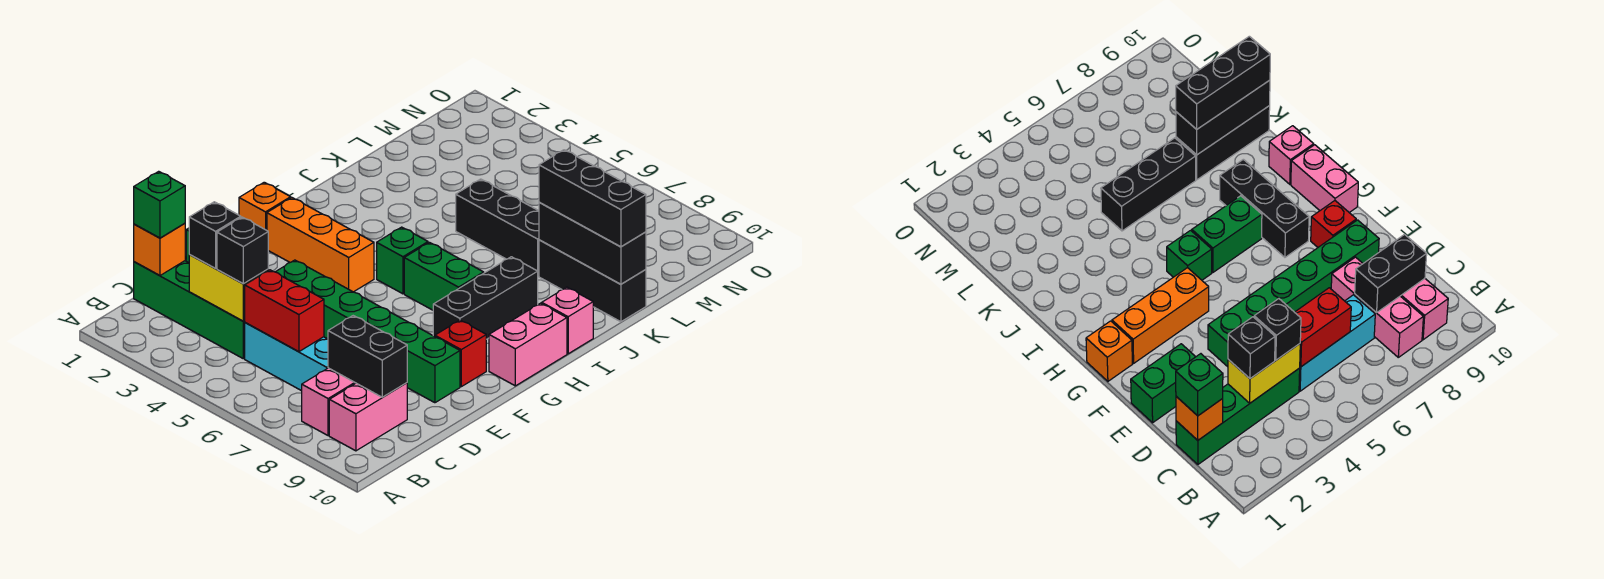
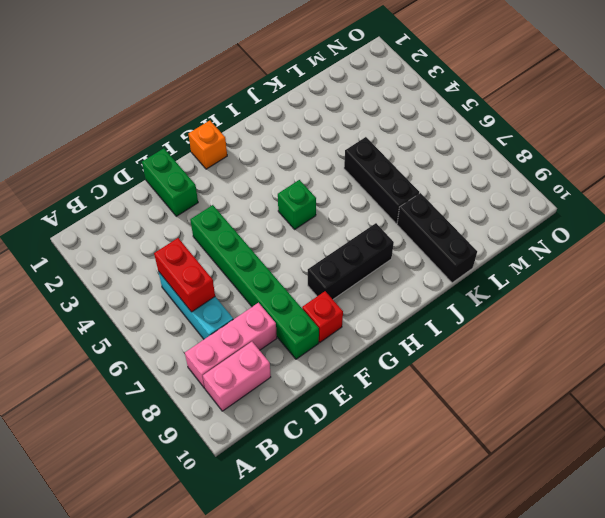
none -> green 1x4 brick [134,261,245,359]
none -> orange 1x3 brick [267,198,374,292]
none -> pink 1x2 brick [489,303,567,386]

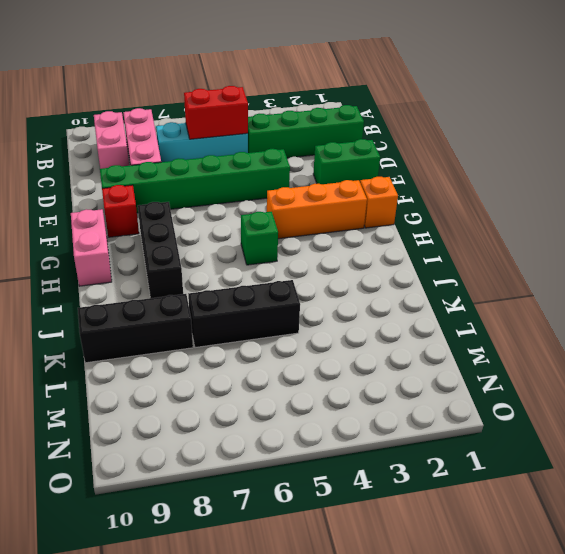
none -> green 1x2 brick [404,242,484,310]
none -> pink 1x1 brick [542,287,593,354]
none -> orange 1x1 brick [134,223,185,276]

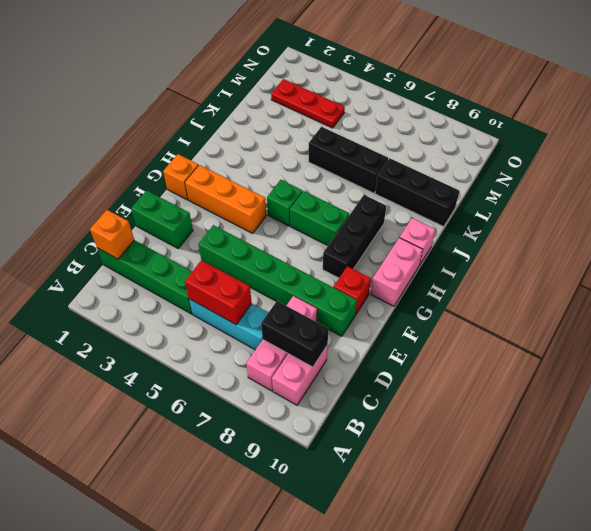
red 1x3 plate [271,79,345,128] -> none
none -> yellow 1x2 brick [189,255,268,321]
none -> black 1x3 brick [539,202,646,284]
none -> green 1x1 brick [134,171,185,238]

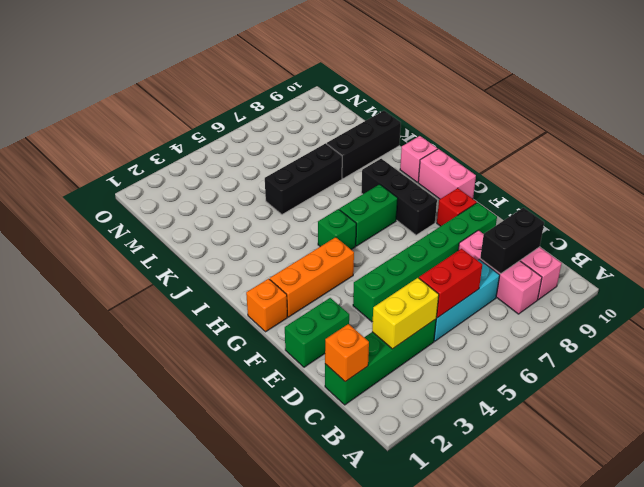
none -> black 1x3 brick [539,202,646,284]
none -> green 1x1 brick [134,171,185,238]
none -> black 1x1 brick [189,202,241,269]

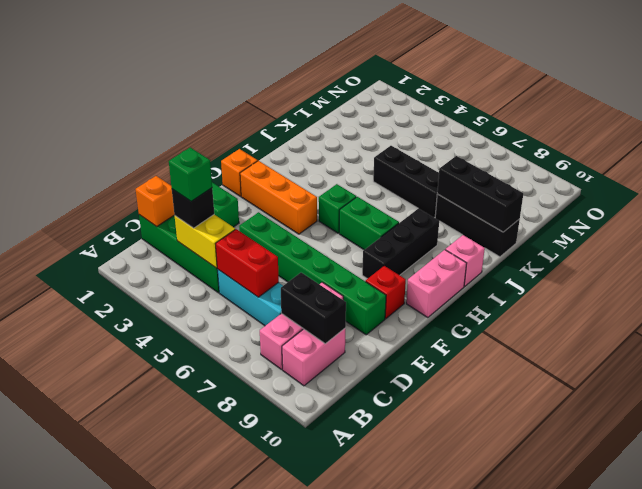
green 1x1 brick [169,147,212,201] -> green 1x1 brick moved to [134,171,185,238]
none -> black 1x1 brick [217,217,268,284]
none -> black 1x3 brick [539,150,646,247]

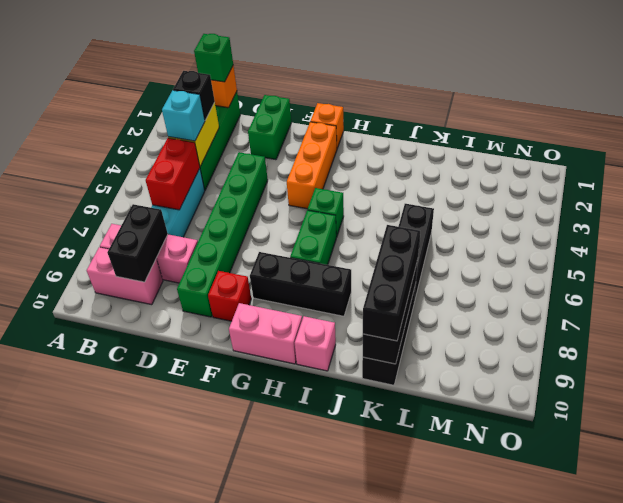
cyan 1x1 brick [162,90,205,141] -> black 1x1 brick [217,217,268,284]

